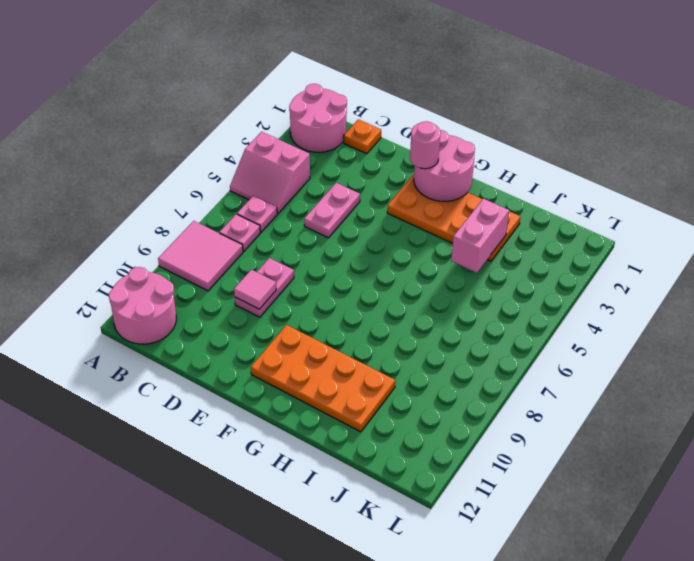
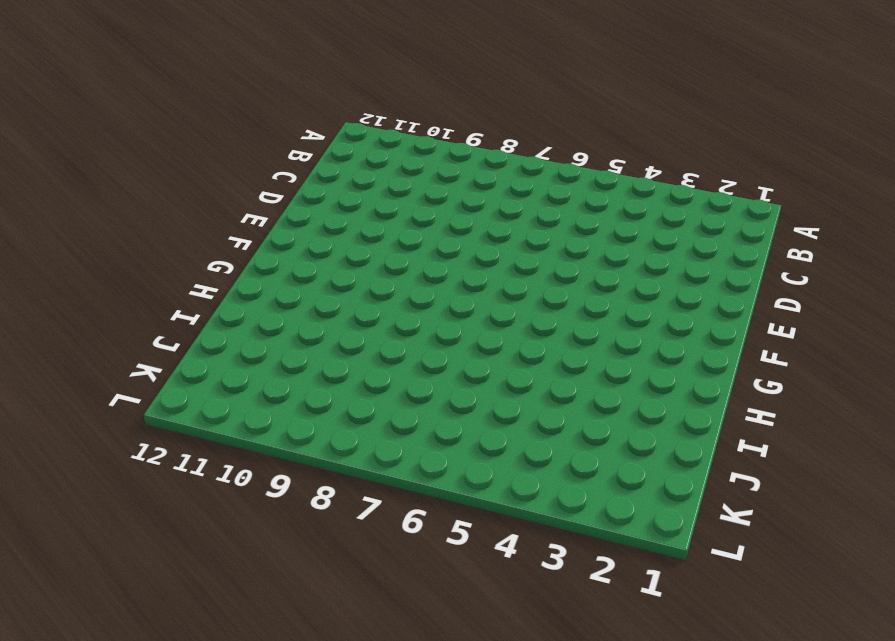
none -> pink 2x2 round brick [289,84,347,152]
none -> pink 2x2 slope [230,132,310,214]
none -> pink 2x2 tile [158,221,243,291]

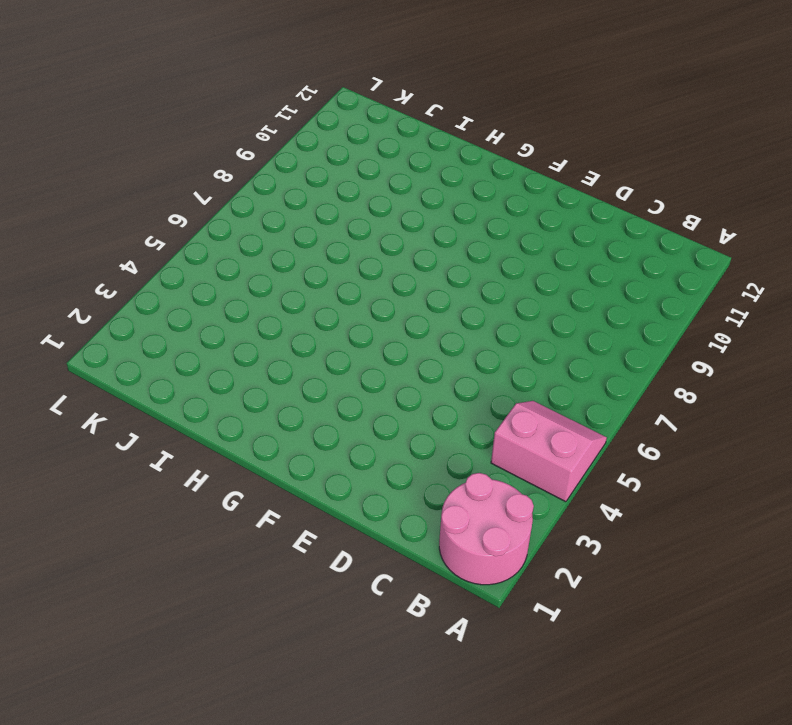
none -> pink 2x2 tile [158,221,243,291]
none -> pink 2x2 round brick [109,267,176,344]
none -> pink 1x1 plate [237,196,277,232]

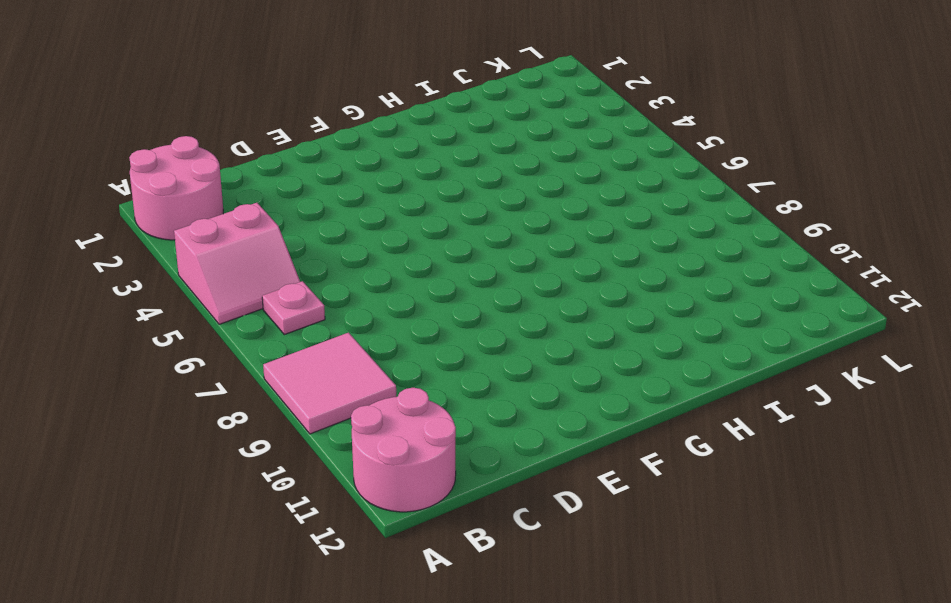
none -> pink 1x1 plate [219,214,260,251]
none -> orange 1x1 plate [344,119,381,154]
none -> pink 1x2 plate [304,183,360,238]

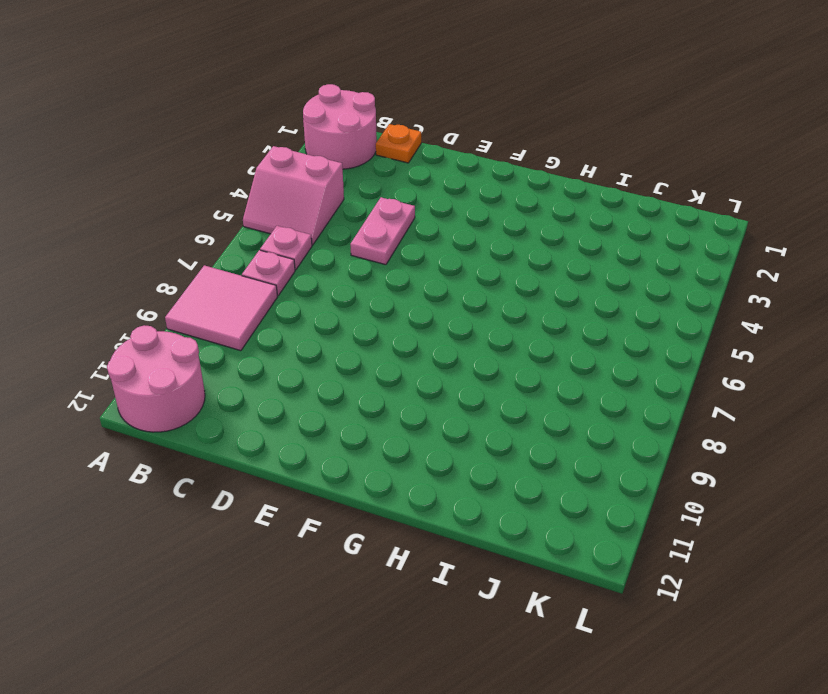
none -> pink 1x2 plate [235,258,294,317]
none -> orange 2x4 plate [387,175,520,261]
none -> orange 2x4 plate [251,325,395,432]

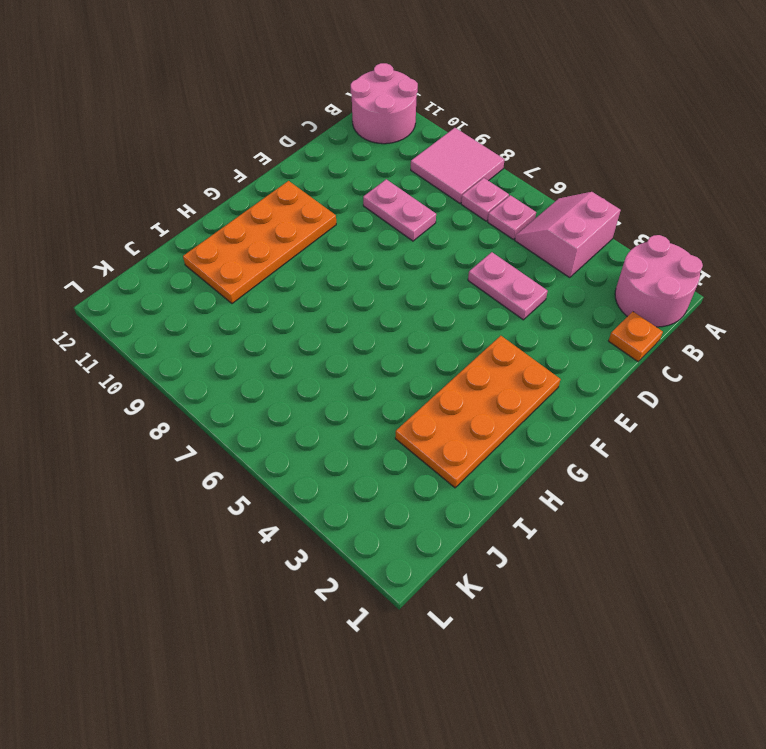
none -> pink 1x1 tile [234,270,276,309]
none -> pink 2x2 round brick [414,130,475,201]
none -> pink 1x2 brick [451,199,509,273]

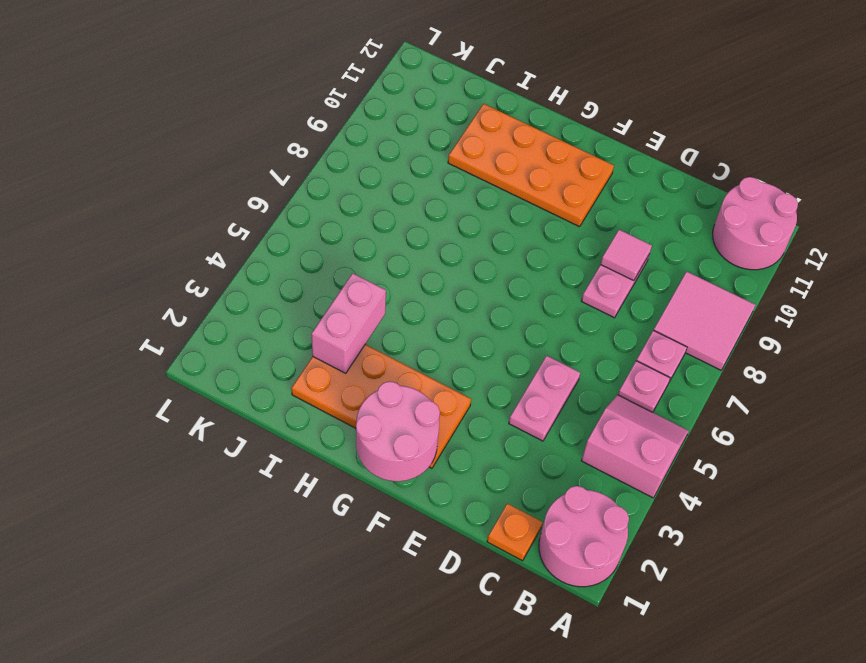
none -> pink 1x1 round brick [410,121,441,169]

